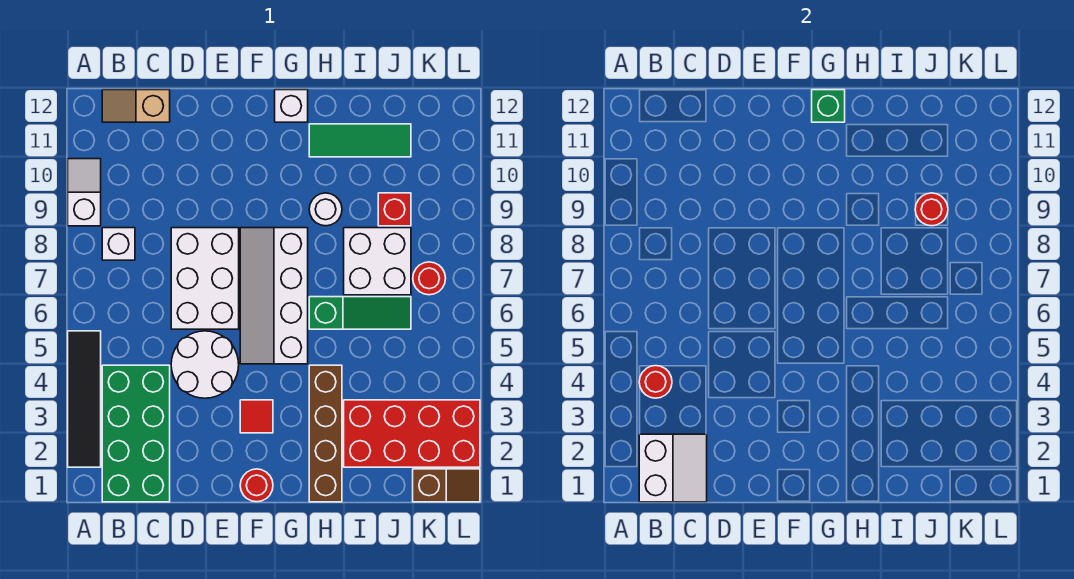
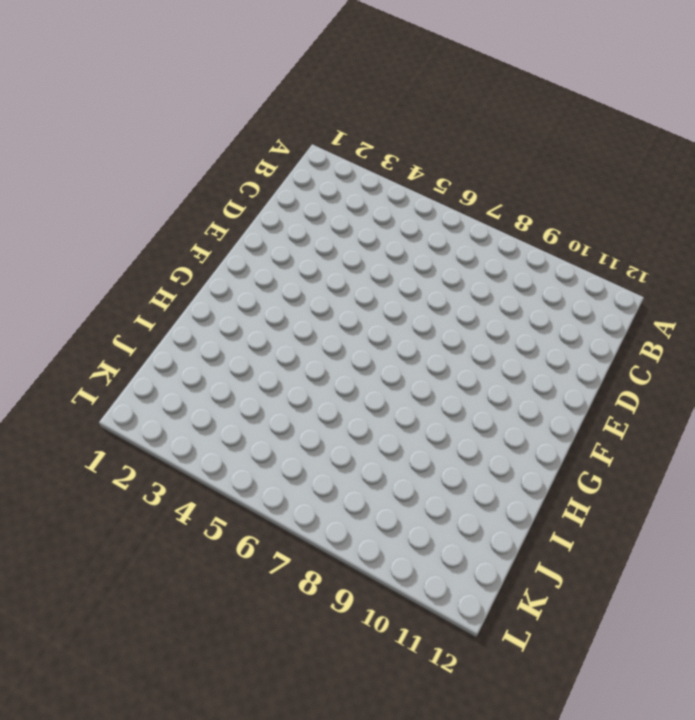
none -> black 1x4 tile [68,331,101,467]
none -> white 1x2 slope [68,159,101,226]
none -> green 2x4 brick [102,365,170,502]

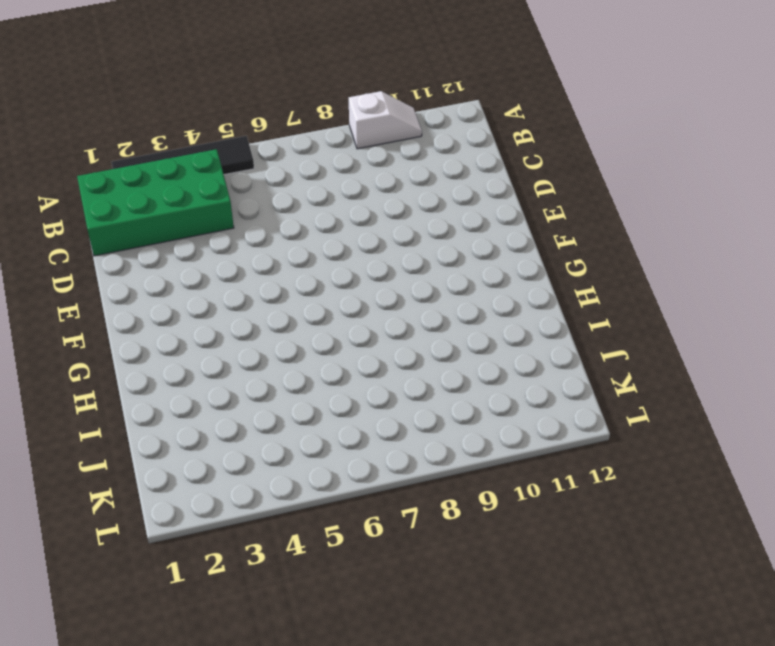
none -> white 1x1 brick [102,228,135,260]
none -> tan 1x2 slope [102,90,170,122]
none -> white 2x2 round brick [171,331,239,398]

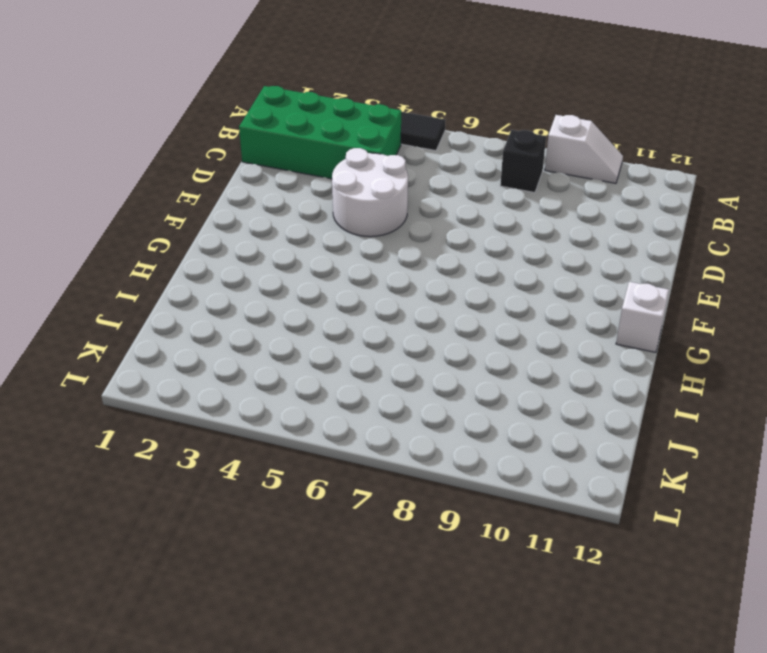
black 1x1 brick [500,130,546,193] -> white 1x1 brick [102,228,135,260]
none -> tan 1x2 slope [102,90,170,122]
none -> white 2x3 brick [171,228,239,329]
none -> red 1x1 round brick [240,469,273,502]

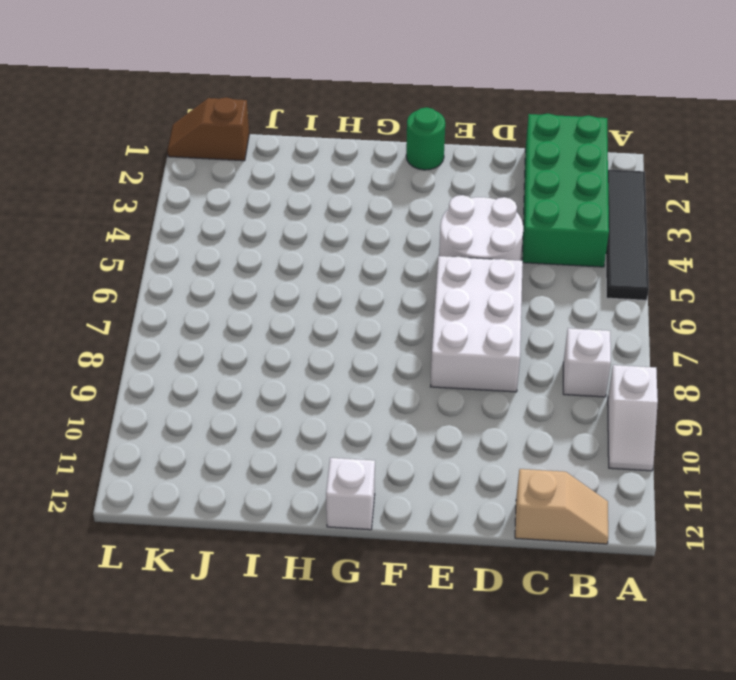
green 1x1 round brick [406,108,445,170] -> red 1x1 round brick [240,469,273,502]
none -> red 1x1 tile [240,400,273,433]
none -> white 2x4 slope [240,228,308,364]
none -> brown 1x4 brick [309,365,342,502]

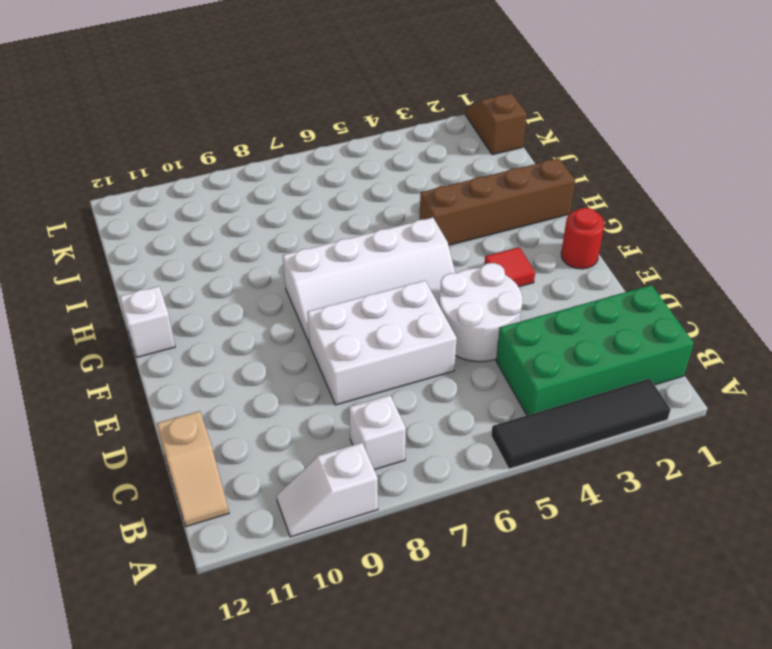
none -> green 1x3 slope [309,297,411,329]
none -> white 1x1 round brick [309,193,342,226]
none -> green 1x3 tile [309,124,411,157]

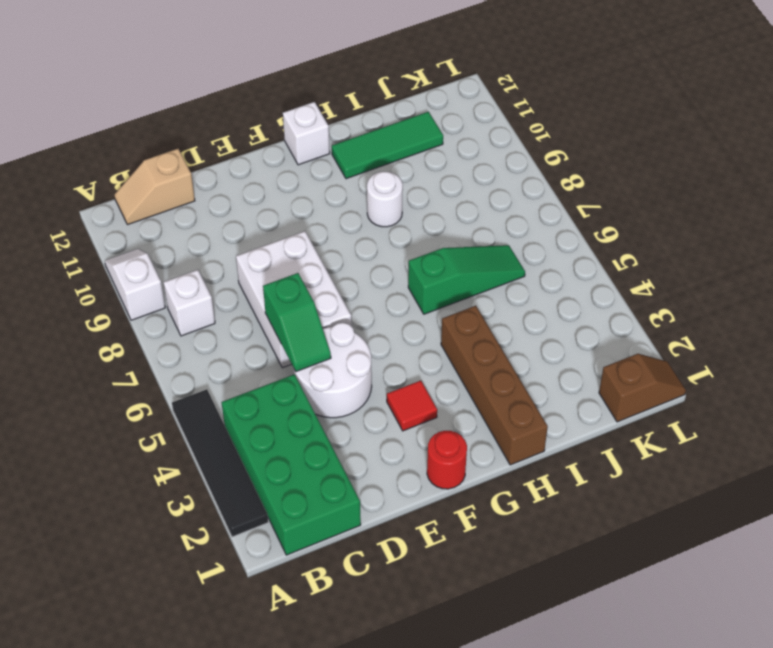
green 1x2 slope [263,273,331,372] -> none
none -> white 2x4 slope [240,228,308,364]
none -> red 2x4 brick [344,400,480,467]
none -> white 2x2 brick [344,228,411,295]

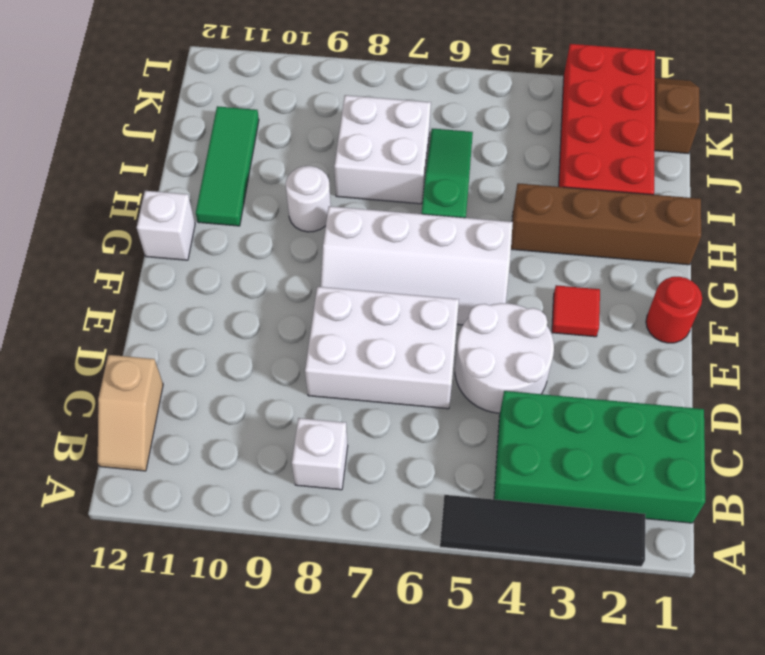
none -> white 1x2 slope [68,159,101,226]
none -> red 1x1 brick [378,193,411,226]
none -> red 1x1 round brick [413,262,446,295]

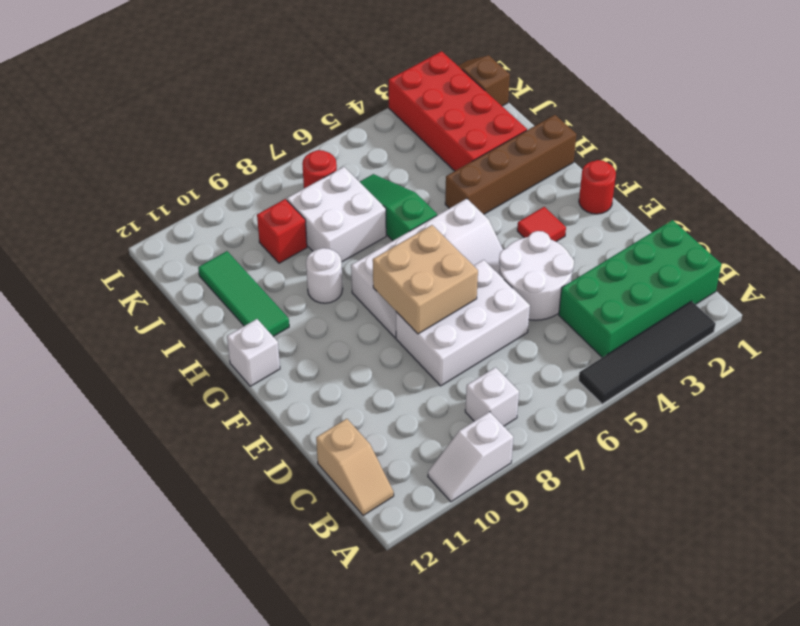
tan 2x2 brick [373,225,478,334] -> none
none -> white 2x2 slope [639,434,707,502]
none -> red 1x1 round brick [639,366,672,398]
none -> green 1x1 brick [812,90,845,122]

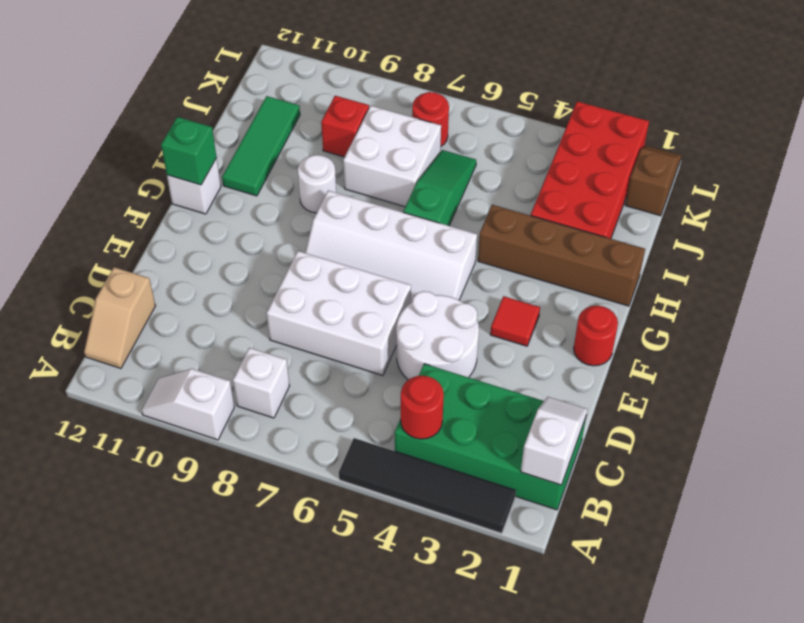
white 1x2 slope [521,397,588,485] -> white 2x2 slope [639,434,707,502]
none -> red 1x1 round brick [915,193,948,226]

